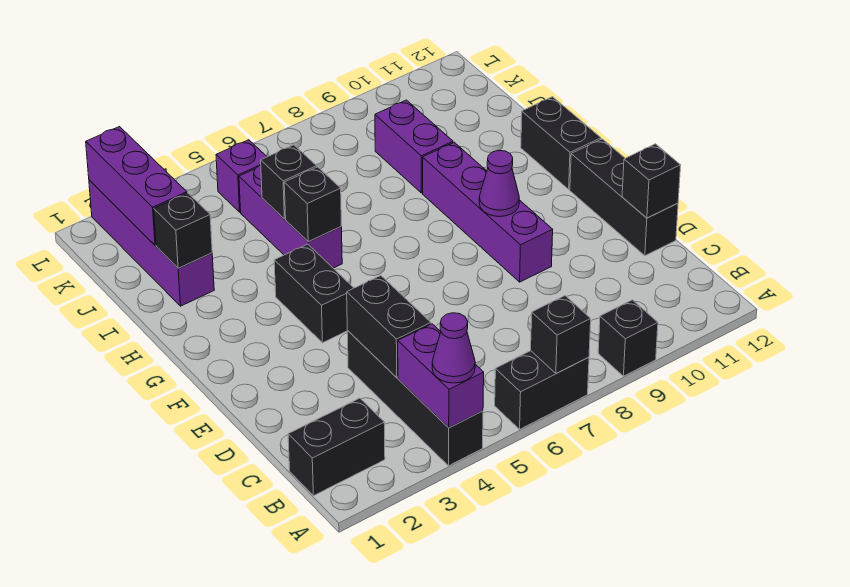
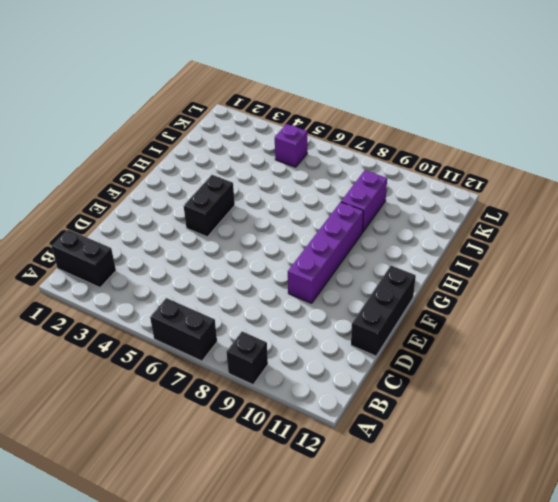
none -> black 1x4 brick [347,331,483,466]
none -> black 1x2 brick [521,97,601,189]
none -> purple 1x3 brick [239,166,342,268]

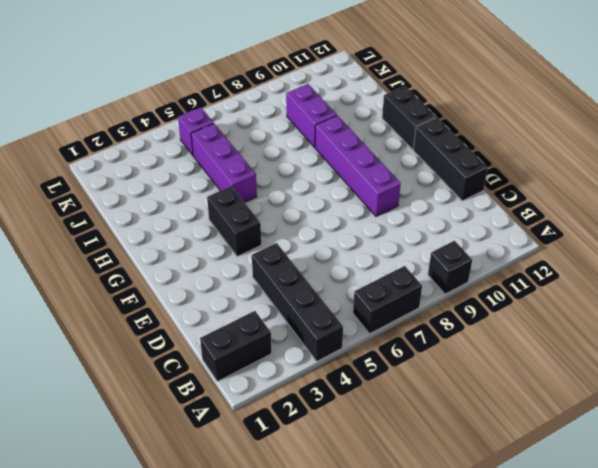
none -> purple 1x4 brick [89,180,214,306]
none -> purple 1x2 brick [398,324,484,428]
none -> black 1x1 brick [531,296,591,374]

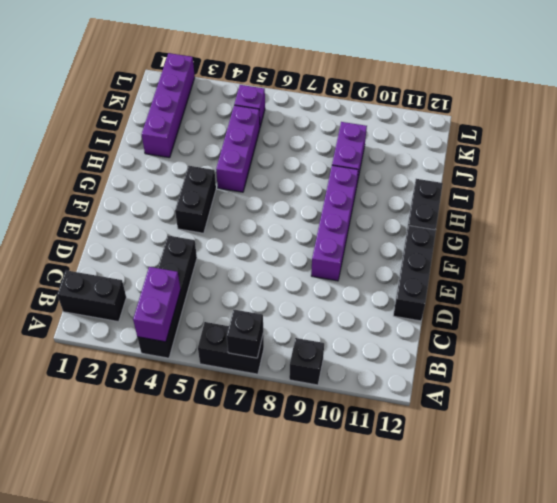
none -> black 1x2 brick [347,276,431,377]
none -> black 1x1 brick [622,144,681,218]
none -> purple 1x1 cone [479,150,519,217]

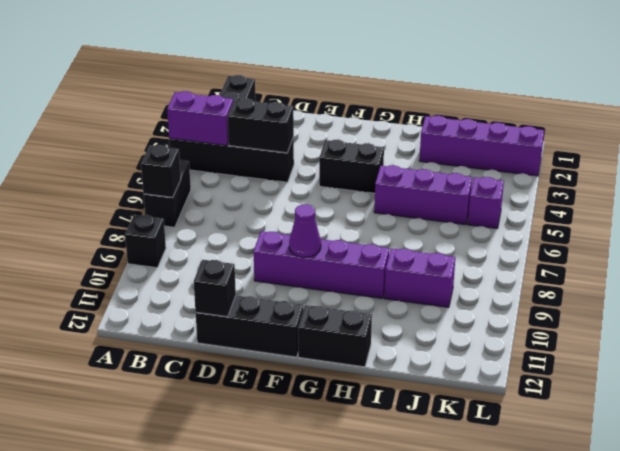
none -> black 1x1 brick [284,167,341,242]
none -> black 1x1 brick [154,193,212,268]
none -> black 1x1 brick [261,145,317,219]

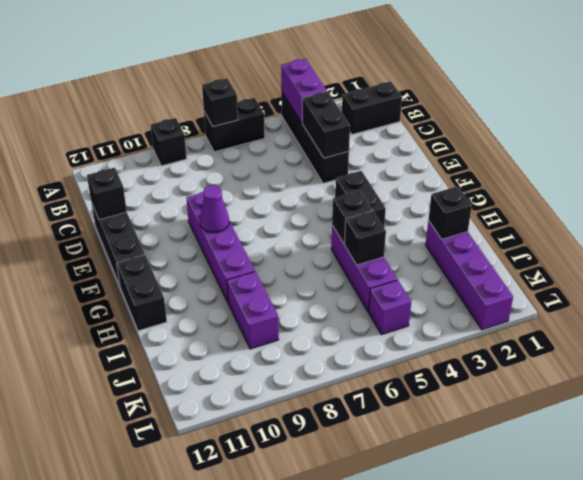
none -> purple 1x3 brick [86,127,187,245]
none -> purple 1x1 cone [432,313,475,383]

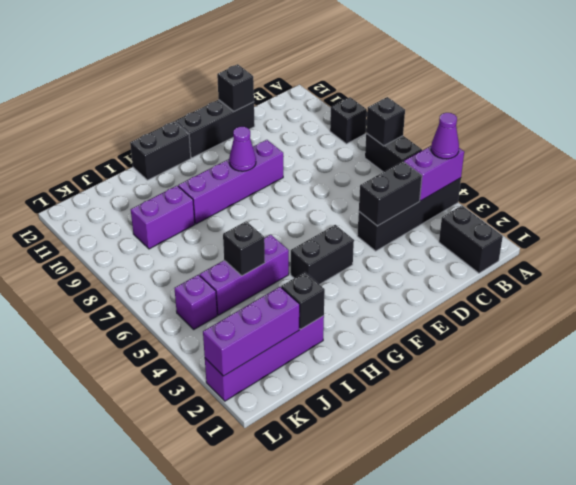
none -> black 1x1 brick [284,167,341,242]

